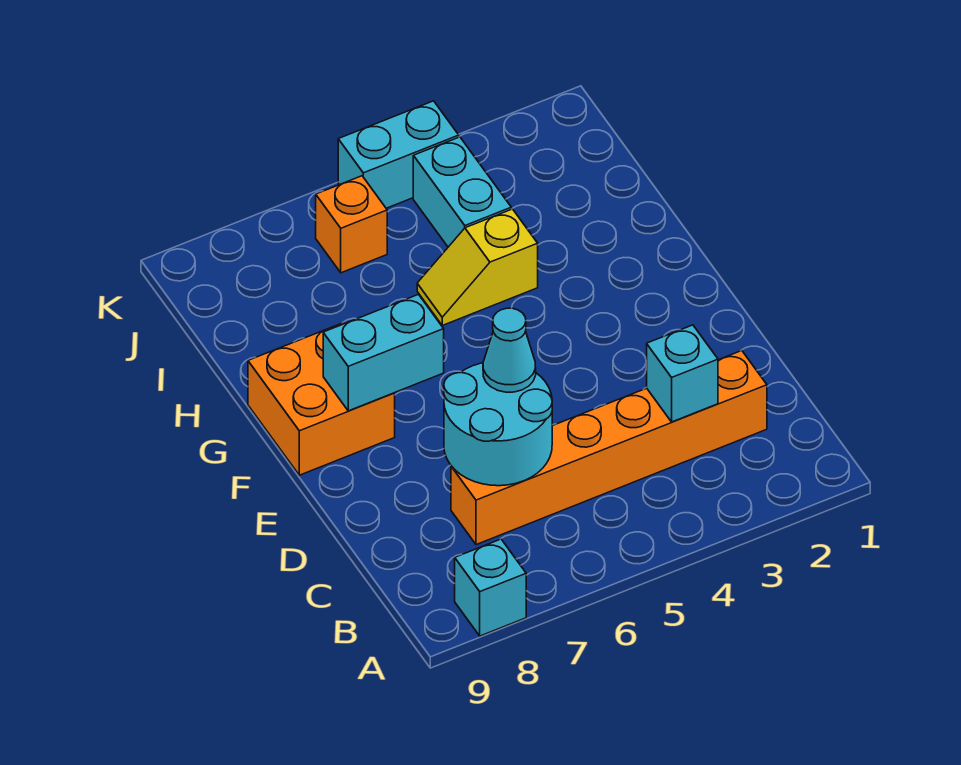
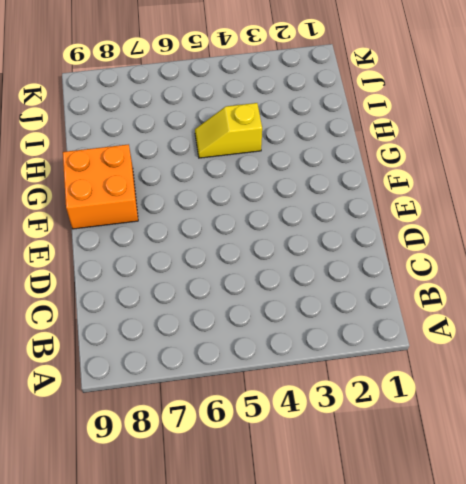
none -> cyan 1x1 brick [455,539,526,636]
none -> orange 1x6 brick [451,351,767,545]

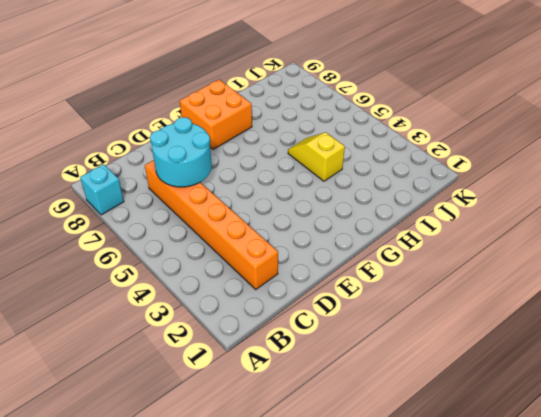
none -> cyan 1x2 brick [413,137,511,247]
none -> orange 1x1 brick [316,176,387,273]

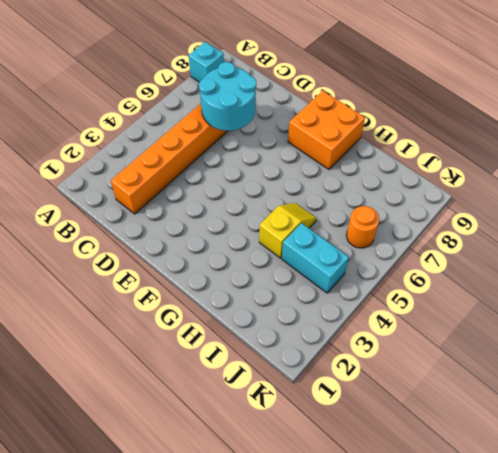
orange 1x1 round brick [346,206,379,248] -> orange 1x1 brick [316,176,387,273]
none -> cyan 1x2 brick [338,101,459,208]
none -> cyan 1x1 brick [647,325,718,422]

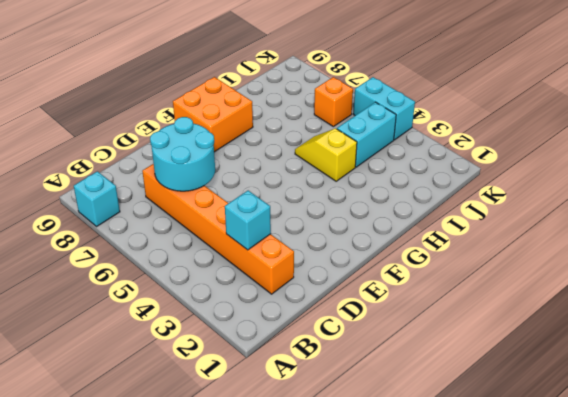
none -> cyan 1x2 brick [323,294,444,411]
none -> cyan 1x1 cone [483,308,536,392]

